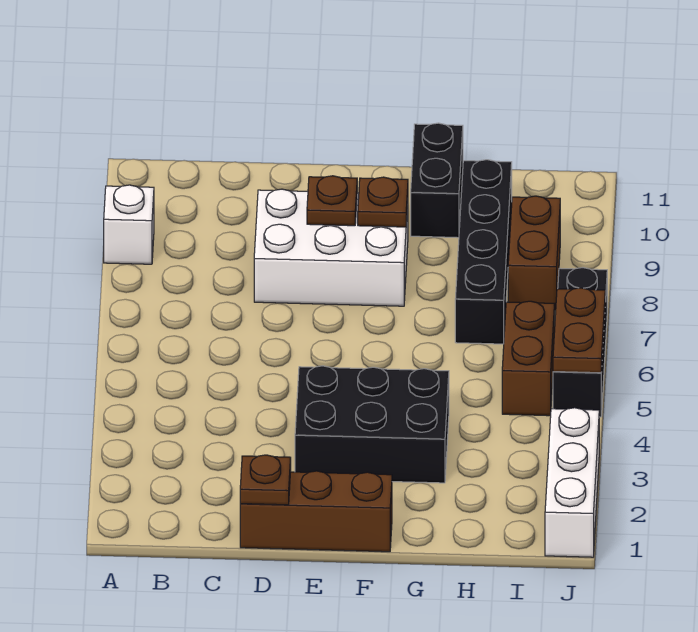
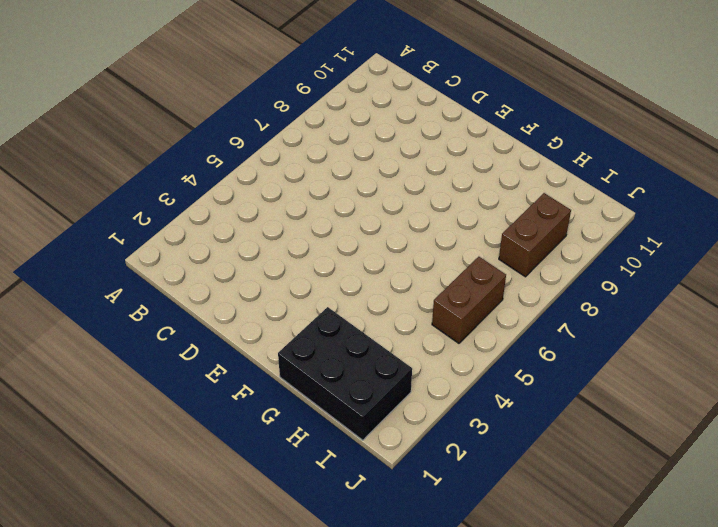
black 2x3 brick [278,307,412,440] -> black 2x3 brick moved to [295,366,449,483]
none -> white 1x1 brick [104,185,154,264]
none -> brown 1x3 brick [240,471,392,552]
none -> white 2x3 brick [254,189,408,306]

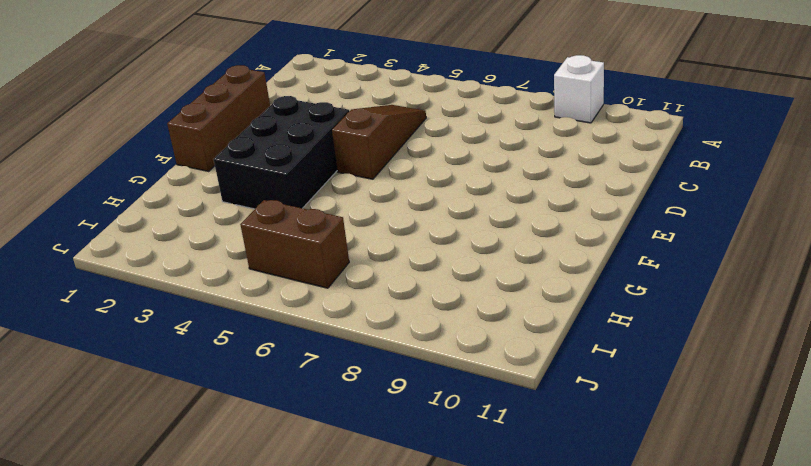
brown 1x3 slope [332,105,426,179] -> none
none -> white 2x3 brick [254,189,408,306]
none -> black 1x2 brick [411,123,463,238]
none -> black 1x4 brick [455,160,512,344]

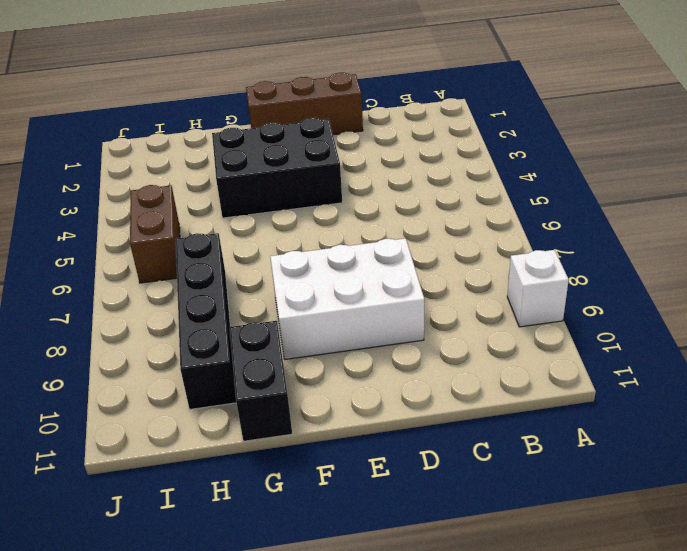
none -> brown 1x2 brick [508,196,560,310]
none -> white 1x3 brick [545,408,599,557]
none -> black 1x3 brick [553,268,607,417]

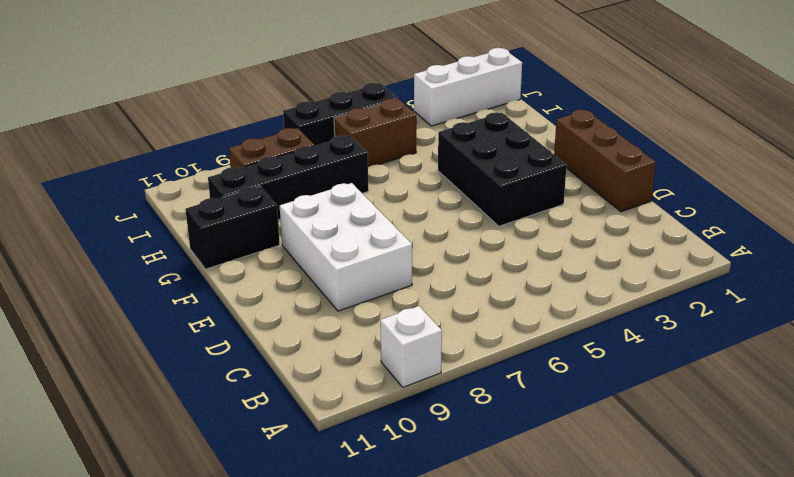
none -> brown 1x1 plate [240,455,291,505]
none -> brown 1x1 plate [307,176,357,226]
none -> brown 1x1 plate [358,177,408,227]

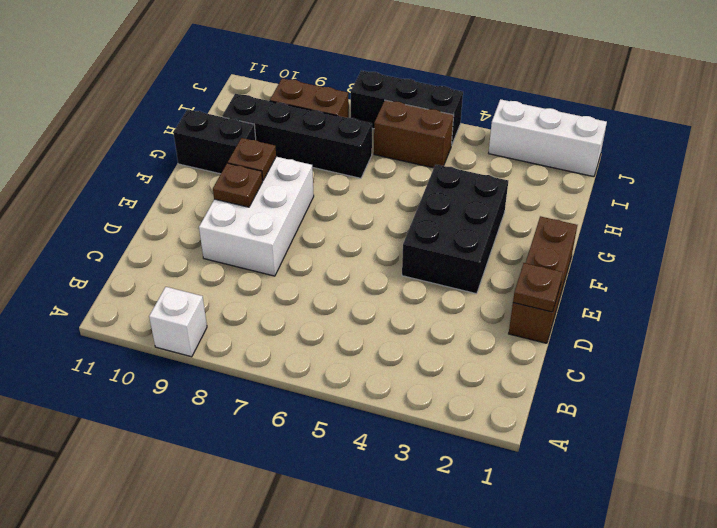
none -> brown 1x2 plate [553,288,605,373]

